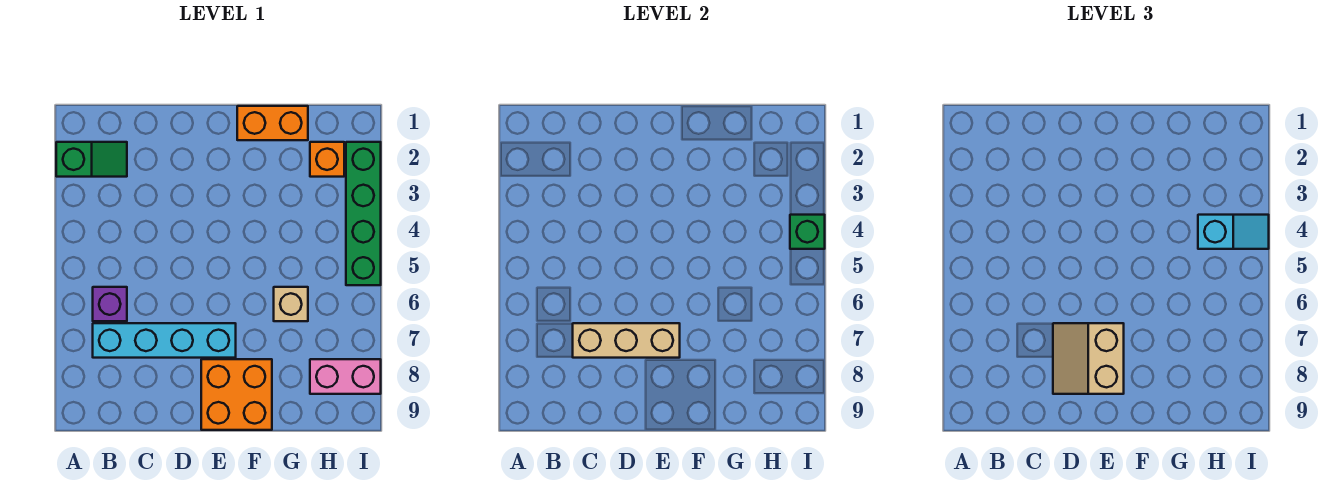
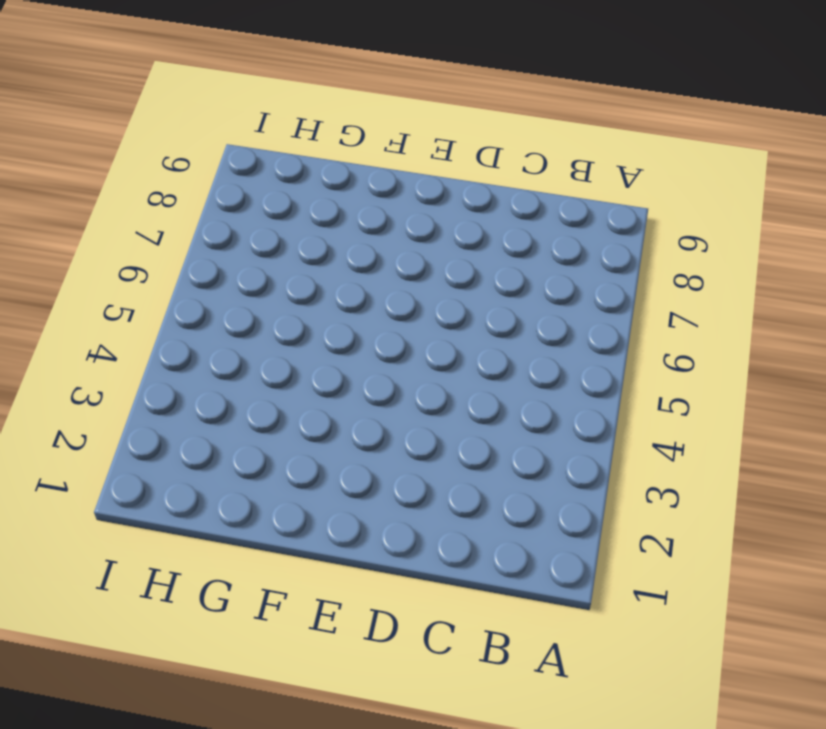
none -> green 1x2 slope [56,142,127,177]
none -> purple 1x1 brick [93,287,127,321]
none -> cyan 1x4 brick [93,323,236,358]

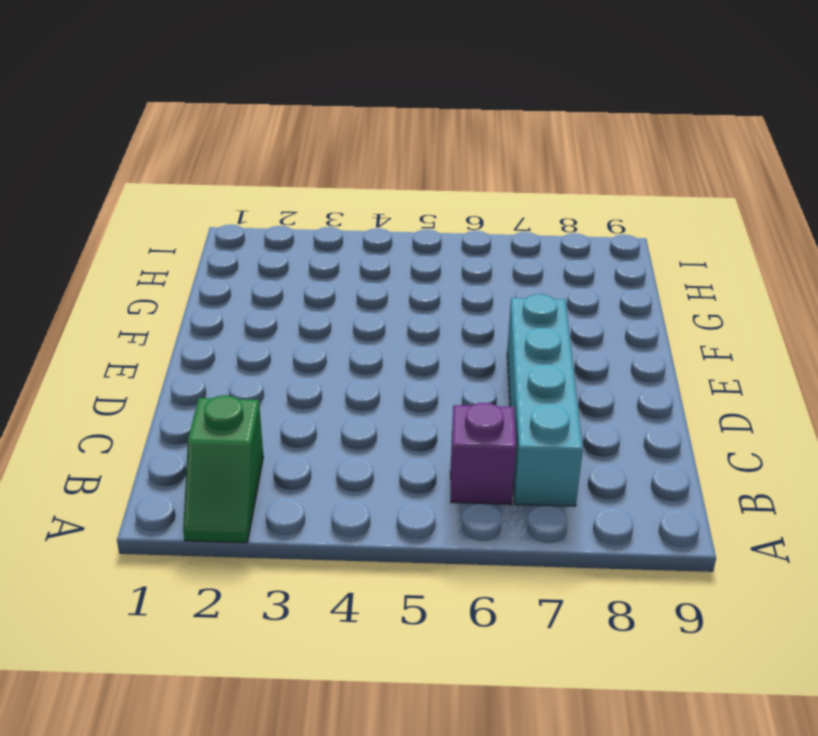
green 1x2 slope [183,395,263,543] -> green 1x2 slope turned to [56,142,127,177]
none -> orange 2x2 brick [201,359,272,430]
none -> orange 1x2 brick [237,106,308,140]
none -> tan 1x1 brick [274,287,308,321]

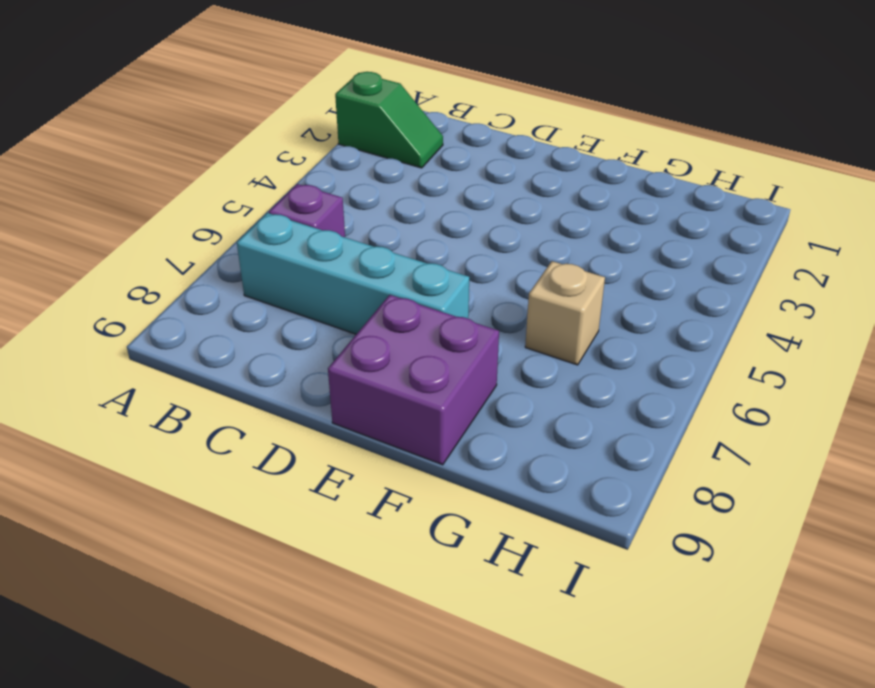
purple 2x2 brick [328,295,499,465] -> orange 2x2 brick [201,359,272,430]
none -> orange 1x2 brick [237,106,308,140]
none -> orange 1x1 brick [310,142,344,177]
none -> pink 1x2 brick [310,359,381,394]

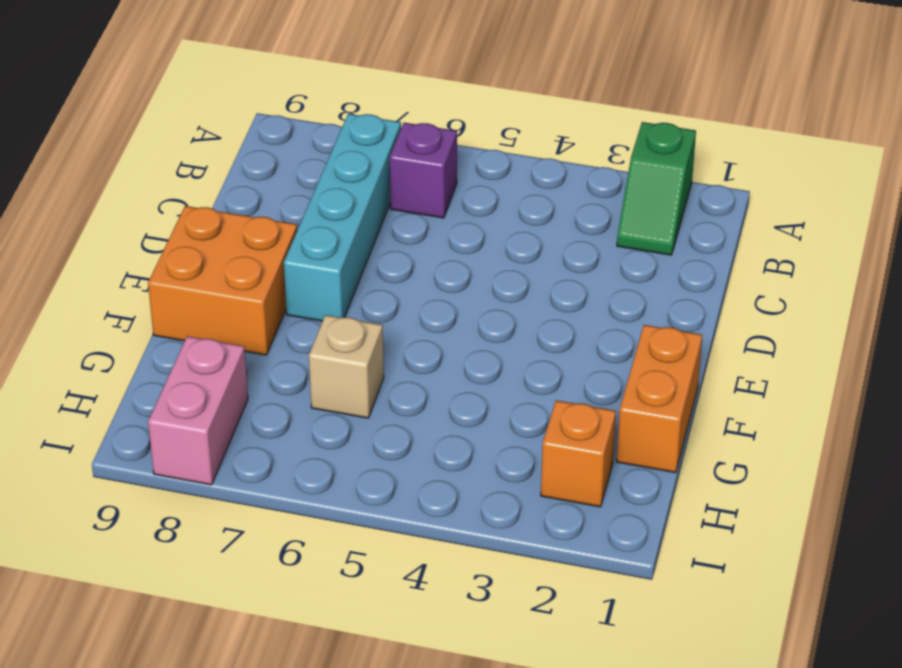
none -> green 1x4 brick [346,142,381,285]
none -> tan 1x3 brick [573,323,680,358]
none -> green 1x1 brick [790,215,825,249]

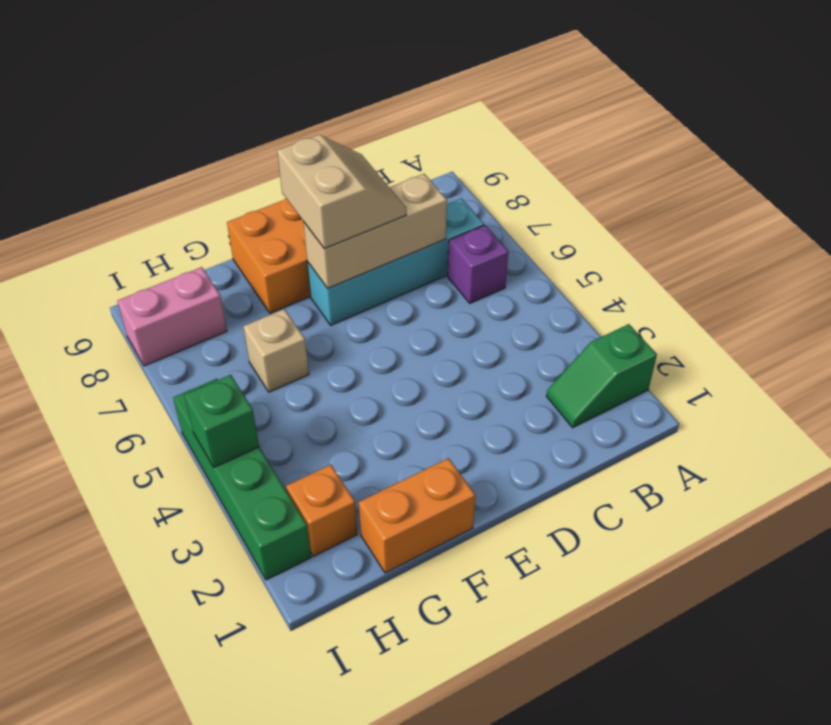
none -> cyan 1x2 slope [1198,215,1269,249]

